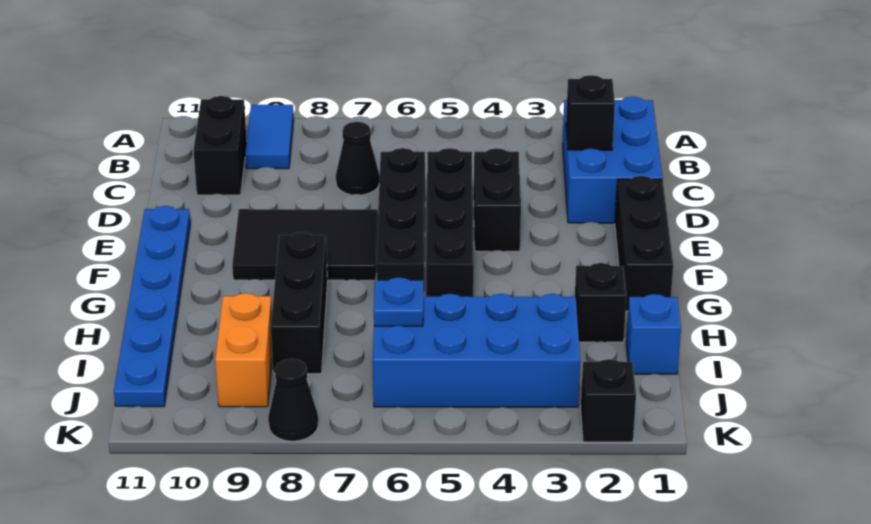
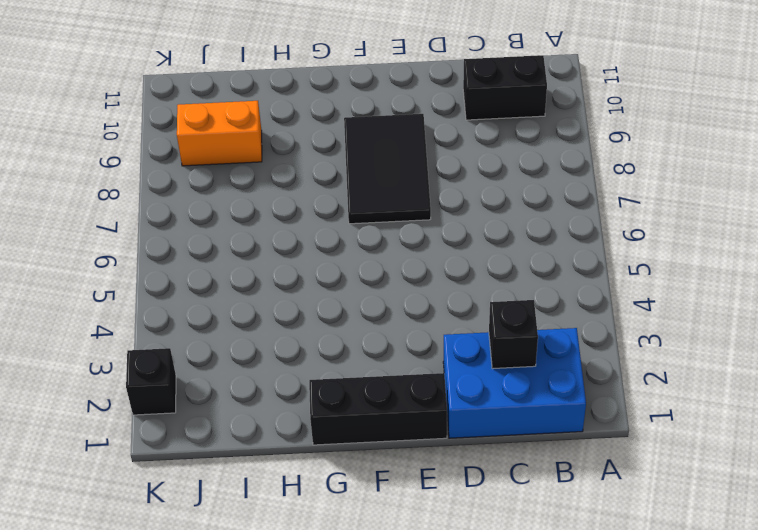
none -> blue 1x2 tile [245,105,294,169]
none -> black 1x1 cone [336,122,380,195]
none -> black 1x2 brick [474,148,521,251]

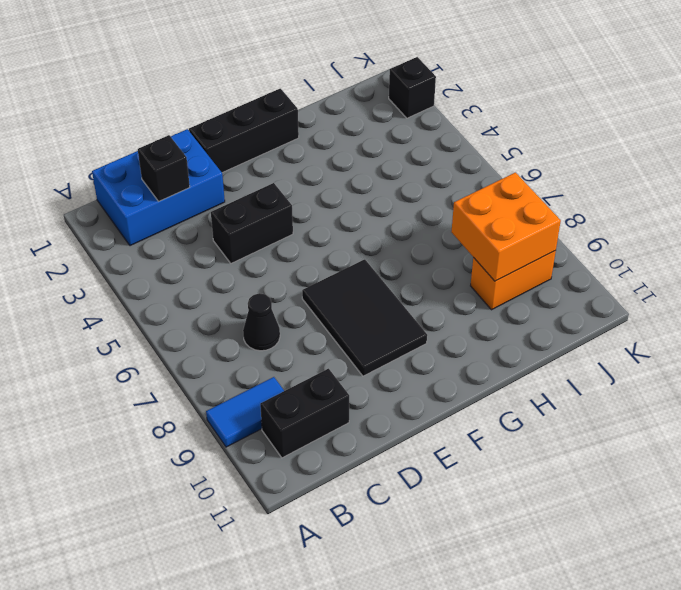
orange 2x2 brick [452,173,561,281] -> none
none -> black 1x4 brick [426,148,474,297]
none -> black 1x4 brick [376,148,425,296]
none -> blue 1x6 plate [114,206,190,407]

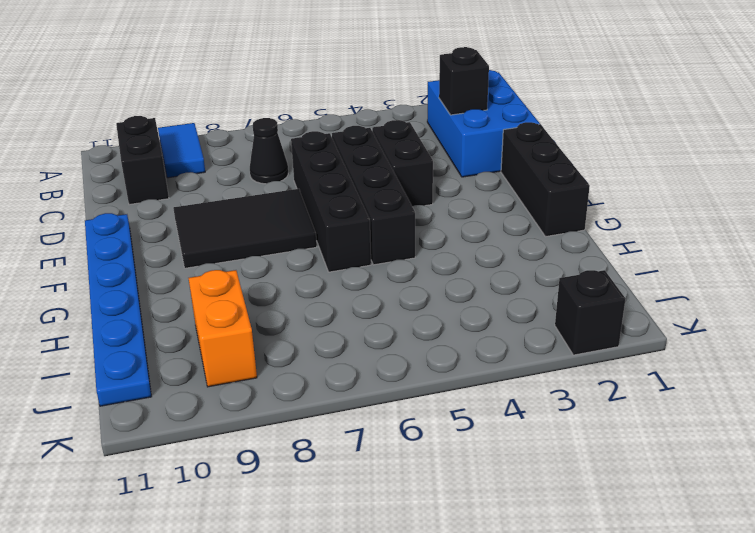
none -> black 1x3 brick [271,232,328,374]
none -> black 1x1 brick [575,263,626,342]
none -> blue 1x1 brick [626,294,681,374]

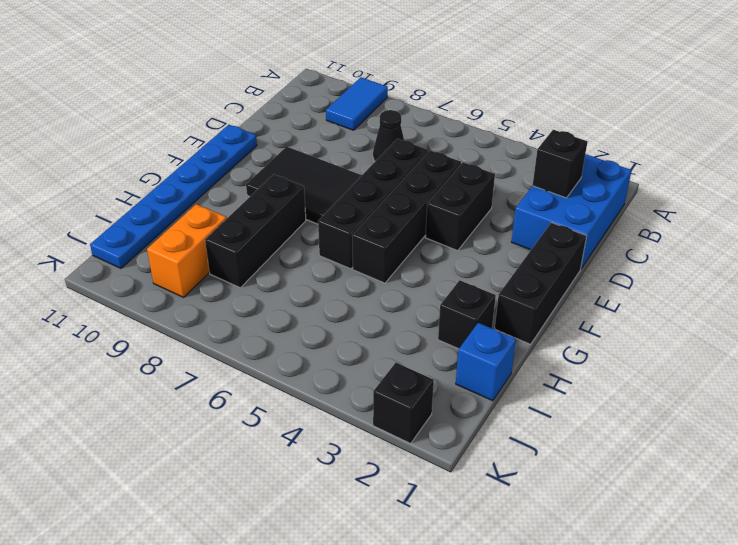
none -> black 1x2 brick [193,96,247,195]
none -> blue 2x4 brick [373,294,580,407]
none -> black 1x1 cone [268,359,318,441]

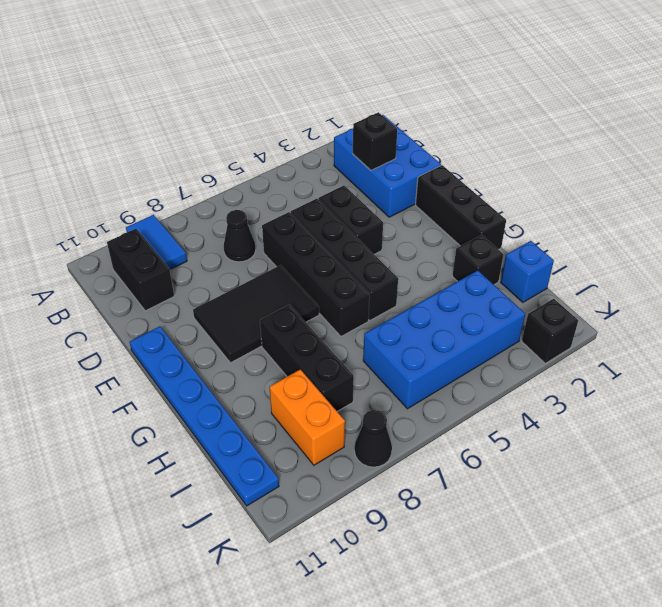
none -> blue 1x1 plate [374,277,423,326]

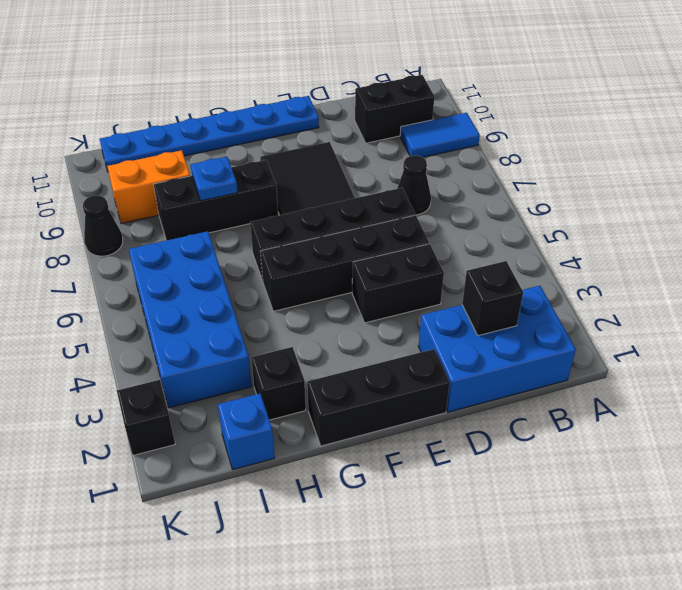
blue 1x1 plate [191,157,238,201] -> blue 1x1 plate moved to [374,277,423,326]

